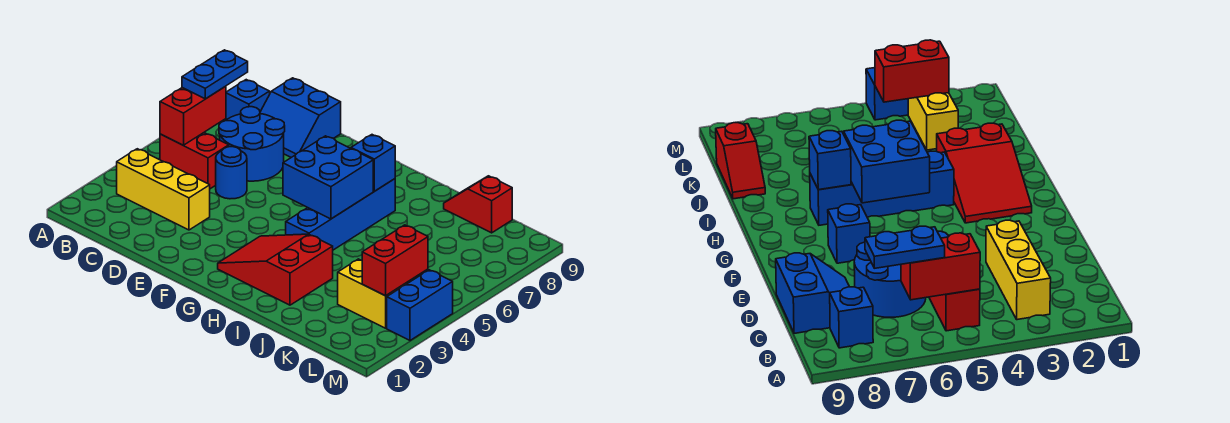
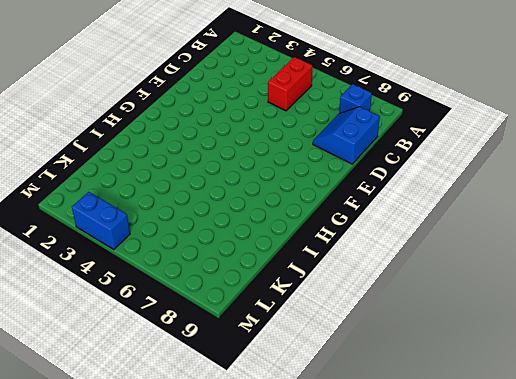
none -> yellow 1x3 brick [117,149,210,230]
none -> blue 2x2 round brick [219,107,285,181]
none -> blue 1x1 round brick [216,147,247,199]

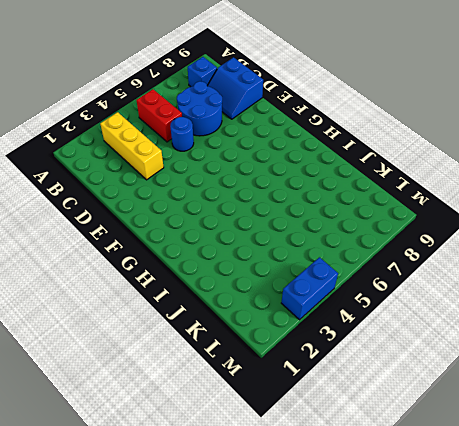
none -> blue 1x1 brick [828,204,870,263]
none -> red 2x3 slope [218,234,333,305]
none -> blue 1x4 brick [286,179,395,250]

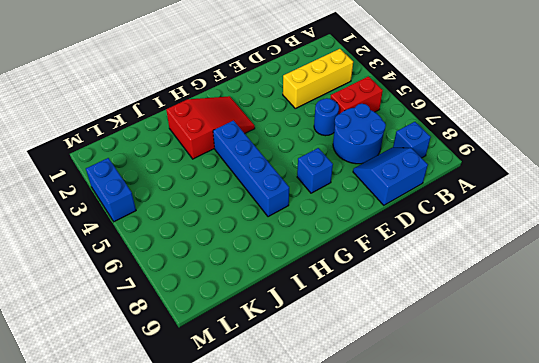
none -> red 1x2 slope [444,176,512,233]
none -> yellow 1x2 brick [338,259,406,328]
none -> red 1x2 brick [160,86,226,145]

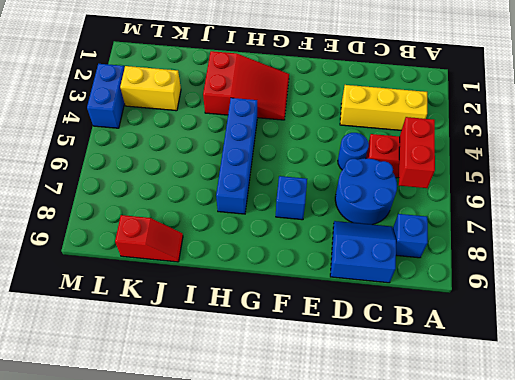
none -> blue 2x2 brick [283,136,373,219]
none -> blue 1x1 brick [351,135,395,191]
none -> red 1x2 brick [362,225,428,296]

